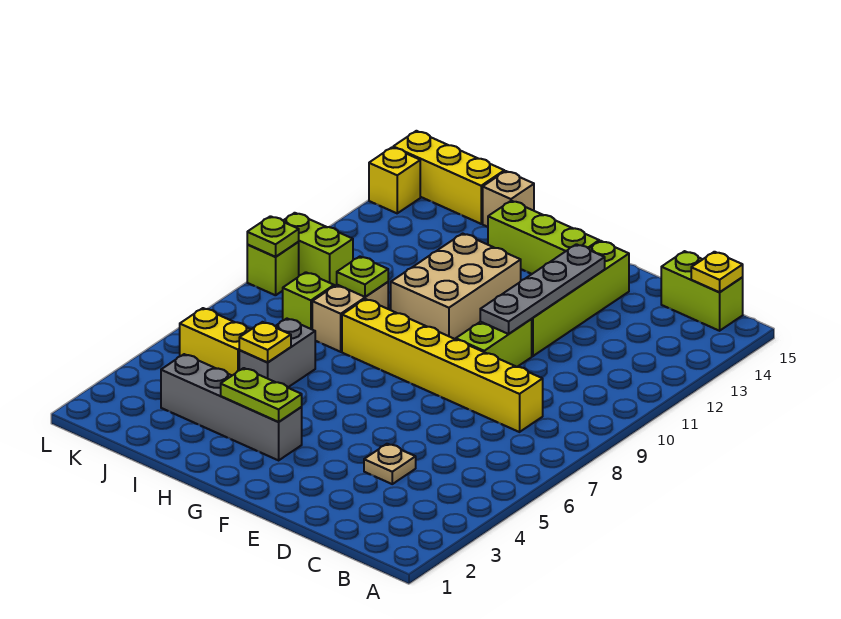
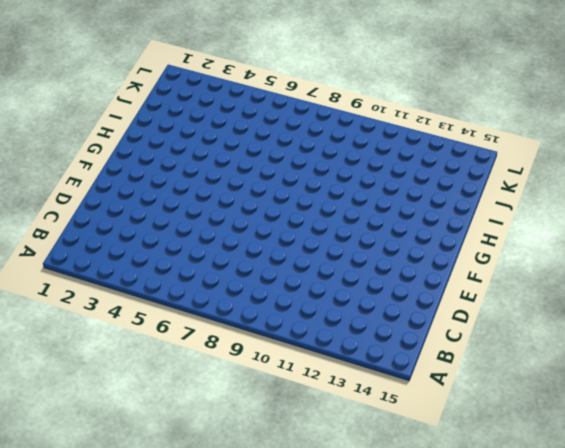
none -> lime 1x2 brick [661,251,743,331]
none -> yellow 1x6 brick [342,299,543,432]
none -> tan 1x1 plate [364,444,416,484]

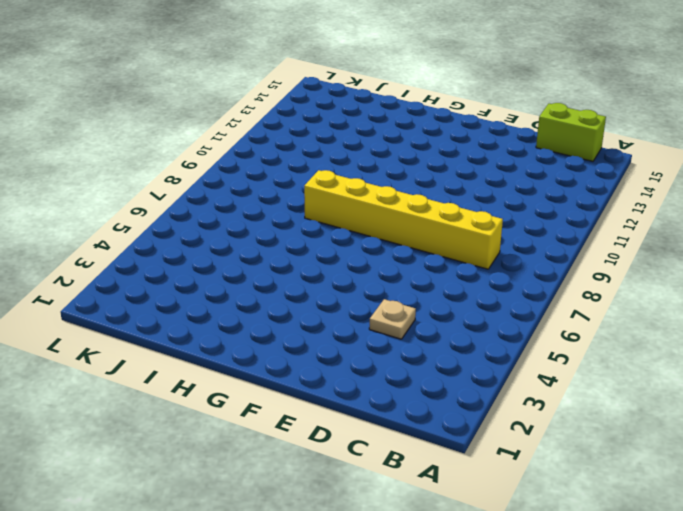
none -> lime 1x2 brick [456,319,532,367]
none -> lime 1x4 brick [532,241,629,356]
none -> lime 1x3 brick [488,201,599,274]

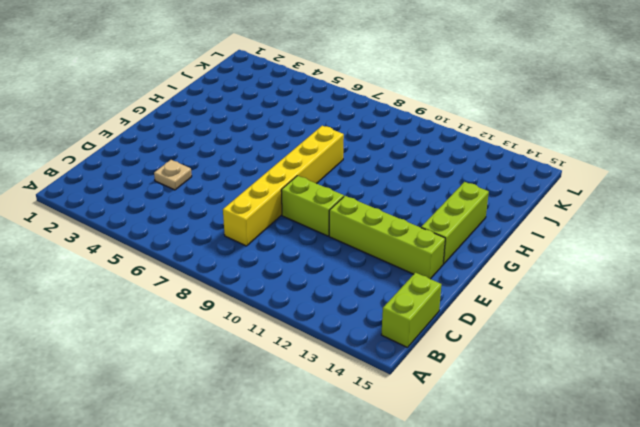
none -> grey 1x4 brick [161,354,302,460]
none -> tan 2x3 brick [391,233,521,339]
none -> grey 1x2 brick [239,319,315,388]

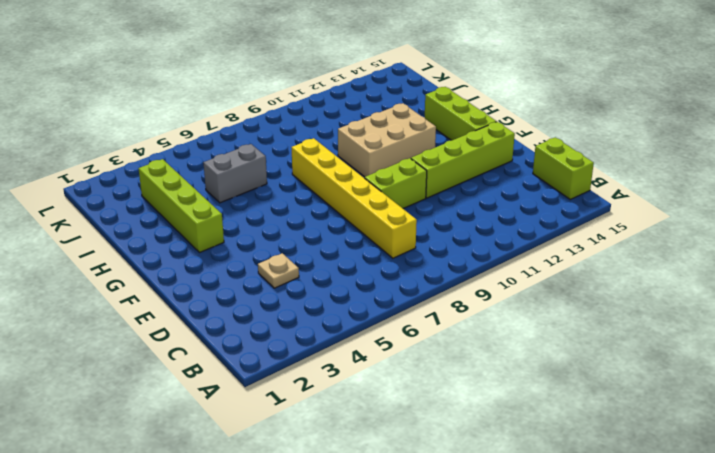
lime 1x4 brick [139,159,224,253] -> grey 1x4 brick [161,354,302,460]
none -> tan 1x2 brick [312,282,388,352]
none -> tan 1x1 brick [483,171,534,227]
none -> yellow 1x2 brick [180,308,251,375]

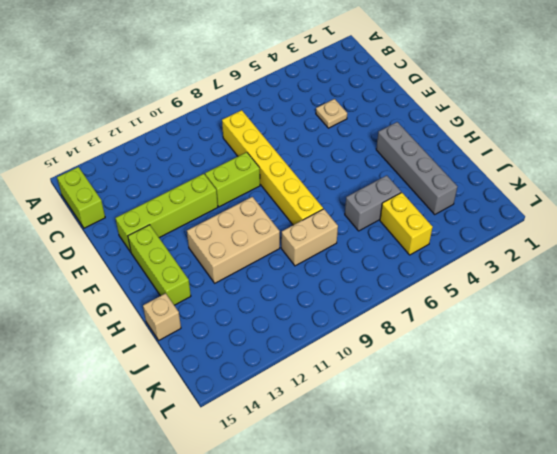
none -> lime 1x1 brick [283,272,334,329]
none -> yellow 1x3 brick [393,131,504,224]
none -> lime 1x2 brick [283,213,353,286]

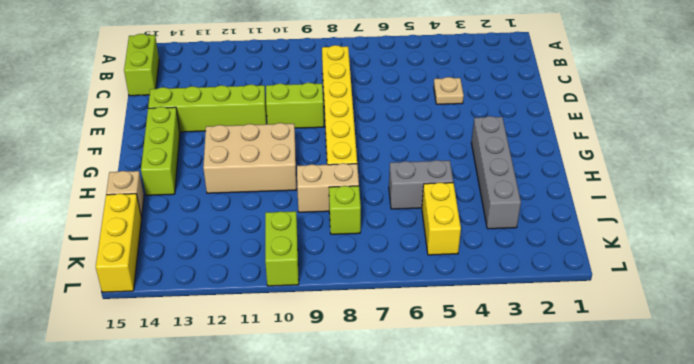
none -> lime 1x1 brick [247,242,299,295]
none -> yellow 1x1 brick [369,147,420,213]
none -> yellow 1x1 plate [691,252,743,292]

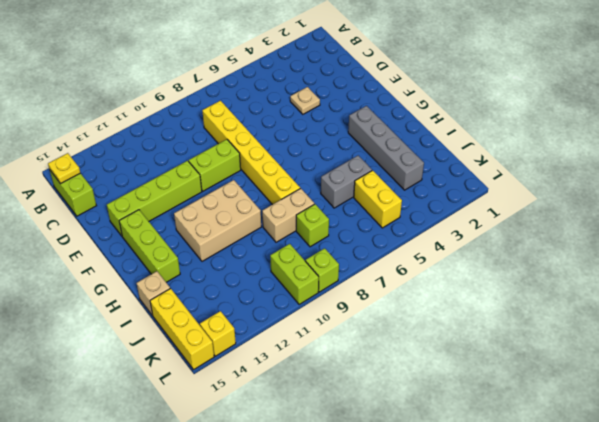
none -> grey 1x4 plate [480,244,605,334]
none -> lime 1x2 plate [221,368,302,422]
none -> yellow 1x1 plate [239,322,291,362]

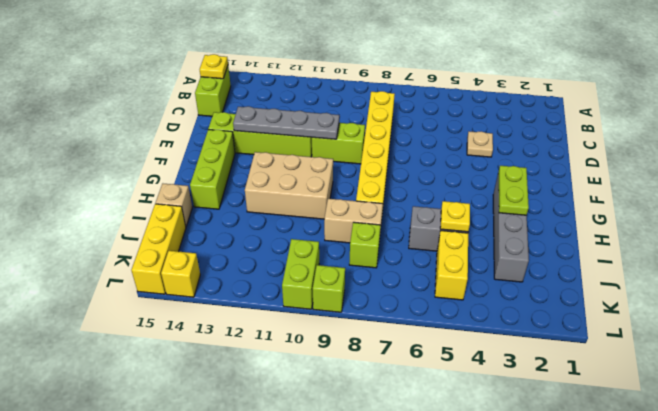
none -> lime 1x1 plate [337,257,388,297]
none -> lime 1x1 plate [247,216,299,257]

